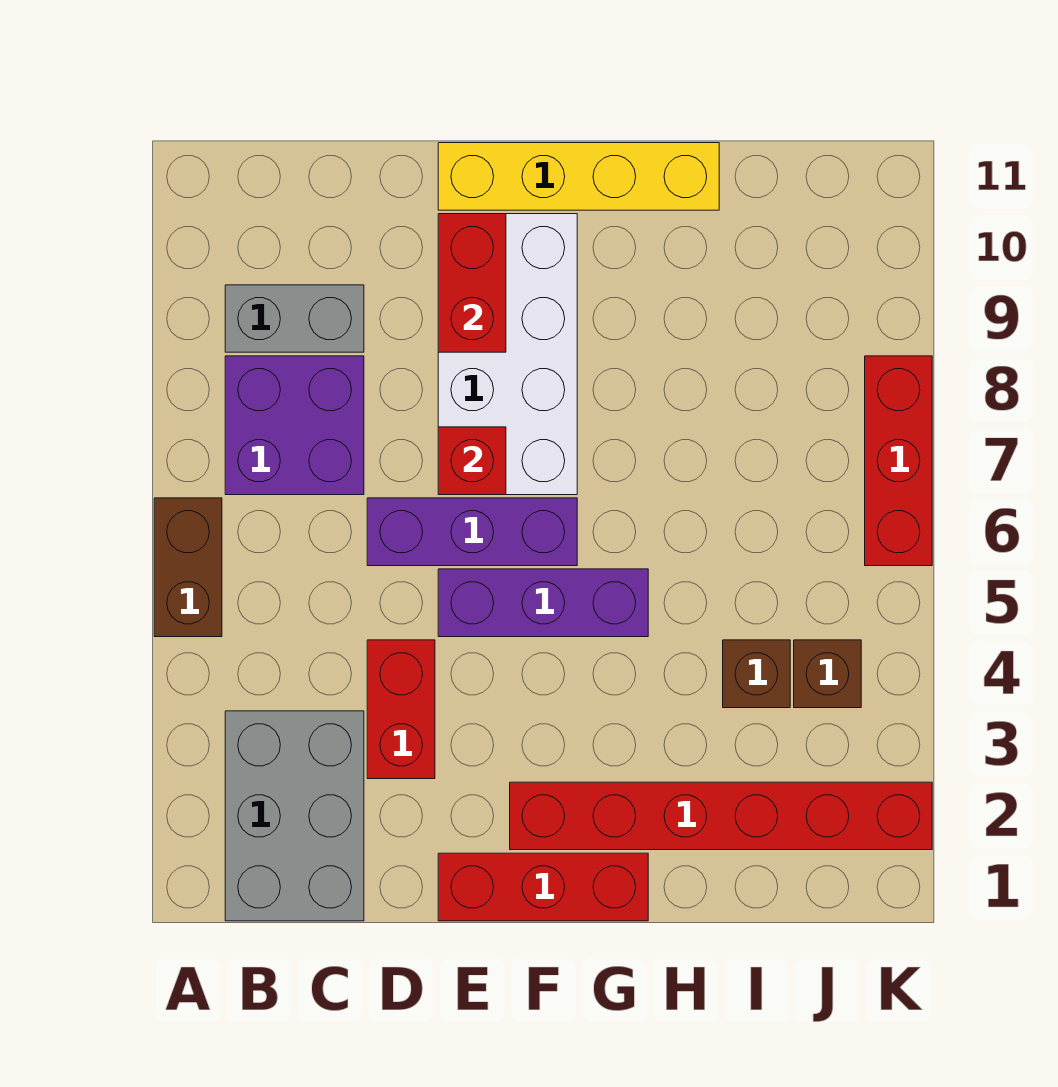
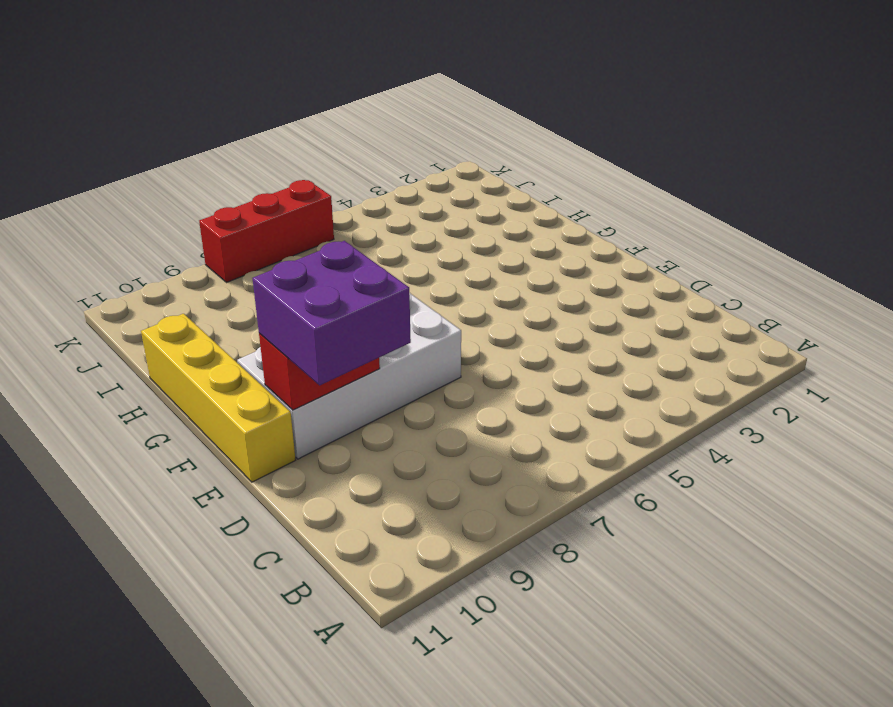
purple 2x2 brick [252,241,411,385] -> purple 2x2 brick moved to [225,356,364,495]
none -> brown 1x2 brick [154,498,222,637]
none -> grey 2x3 brick [225,711,364,921]
none -> grey 1x2 brick [225,285,364,352]

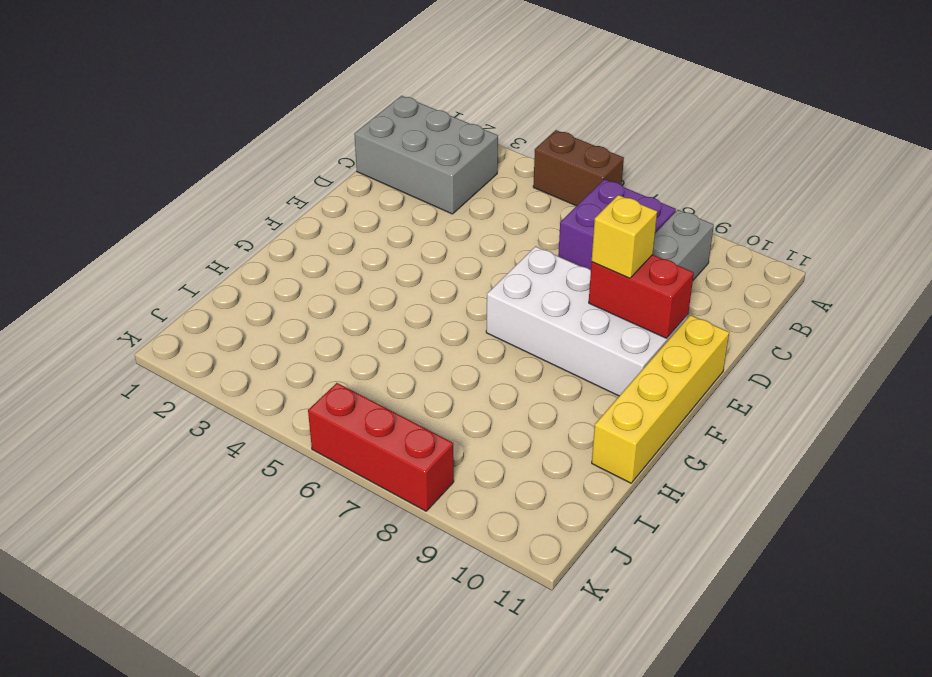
yellow 1x1 brick [592,195,657,278] -> none
none -> red 1x2 brick [367,640,435,779]
none -> purple 1x3 brick [367,498,577,566]
none -> red 1x3 brick [438,853,648,921]

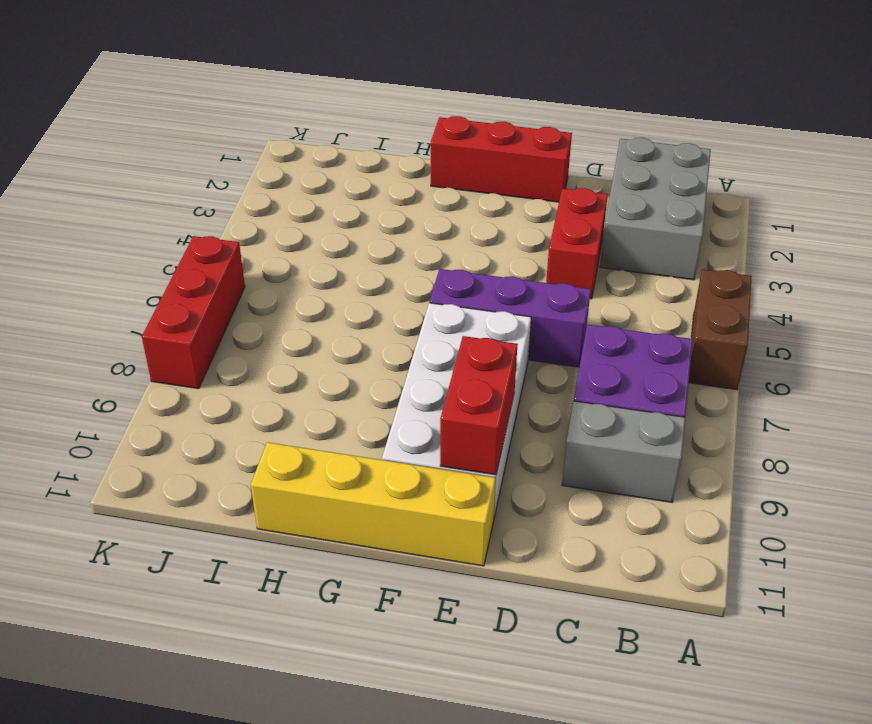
none -> purple 1x3 brick [438,569,648,637]
none -> red 1x6 brick [510,782,932,850]
none -> brown 1x1 brick [723,640,790,708]

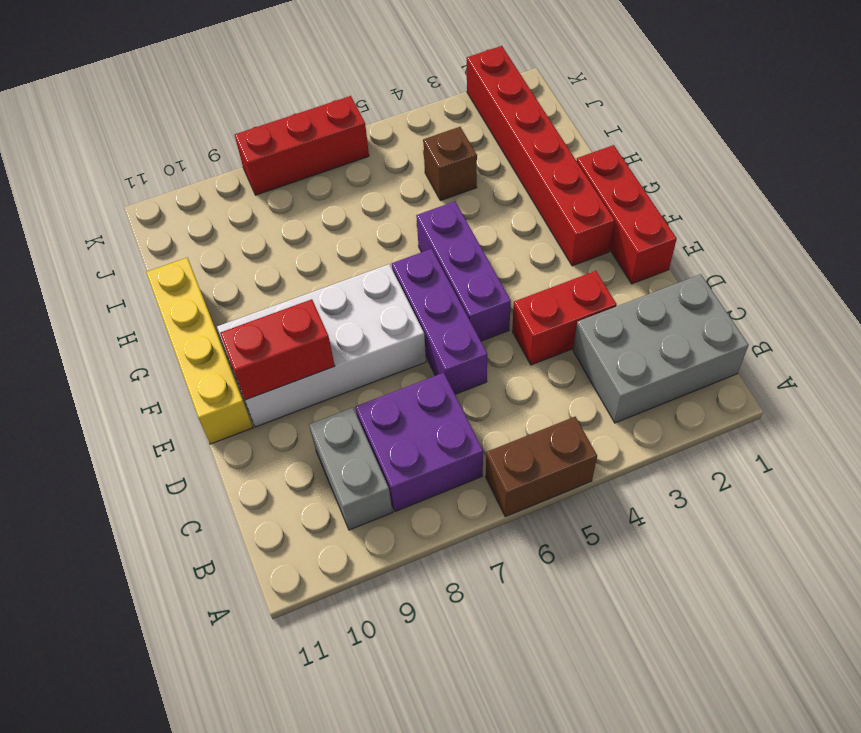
none -> brown 1x1 brick [794,640,861,708]
none -> red 1x1 brick [438,427,506,495]

